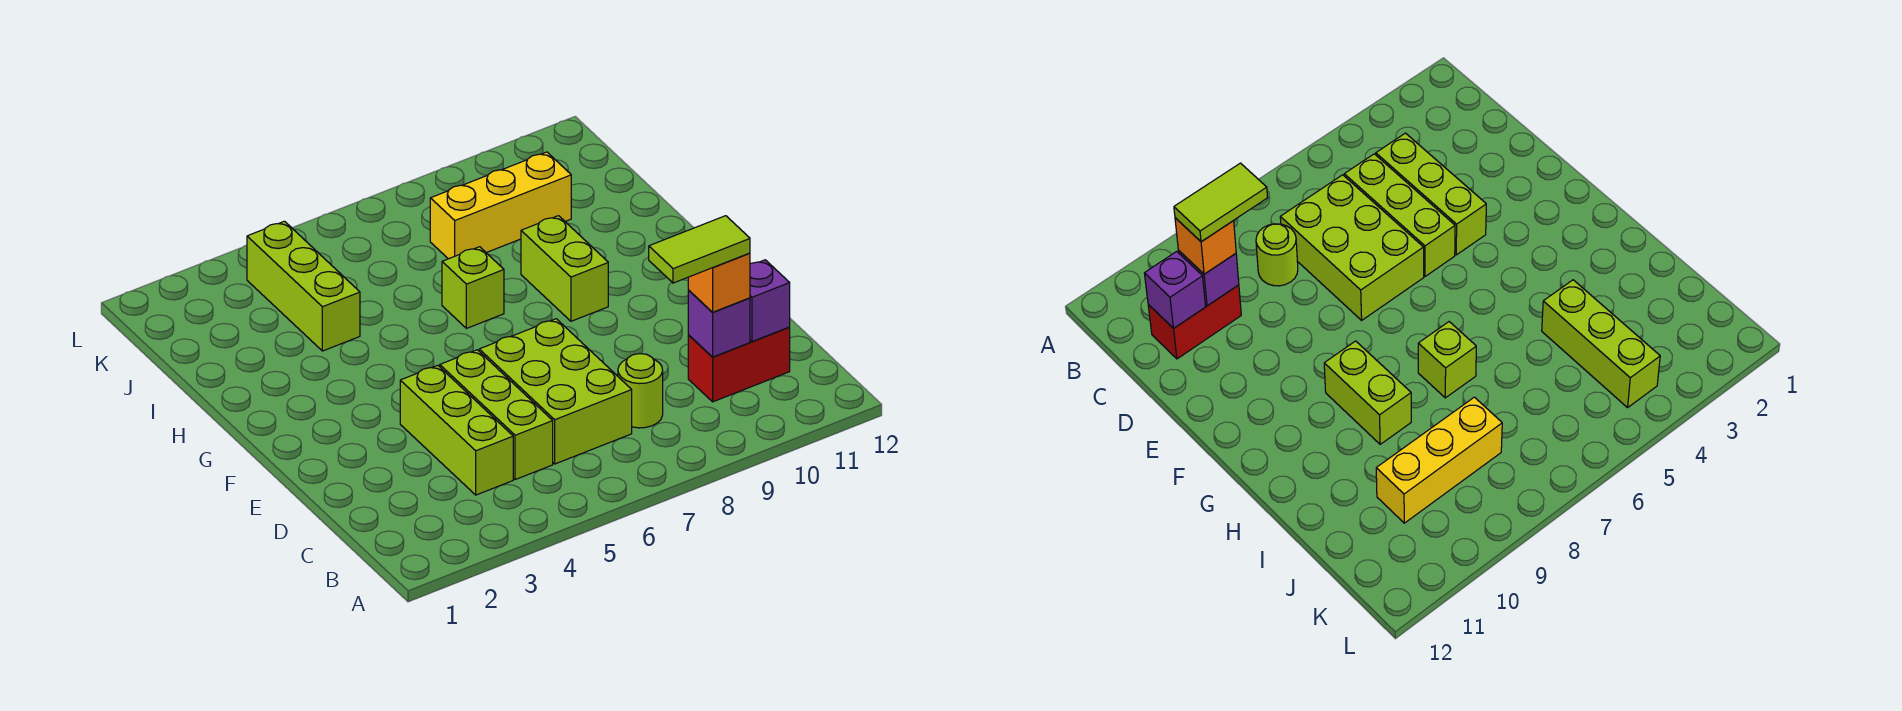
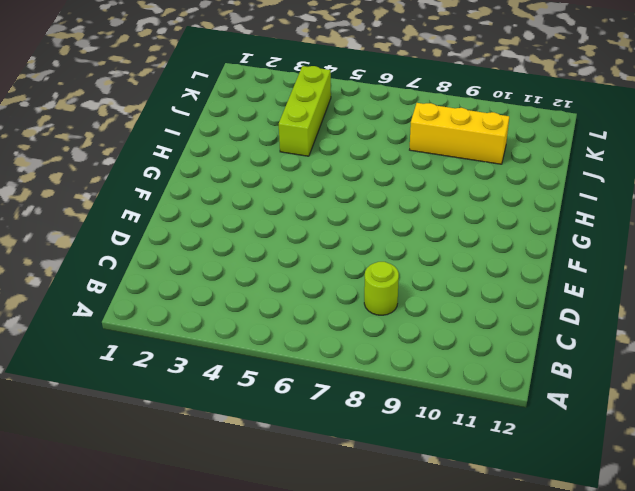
none -> lime 1x3 brick [400,365,513,495]
none -> lime 1x3 brick [440,350,553,480]
none -> lime 2x3 brick [479,319,632,464]

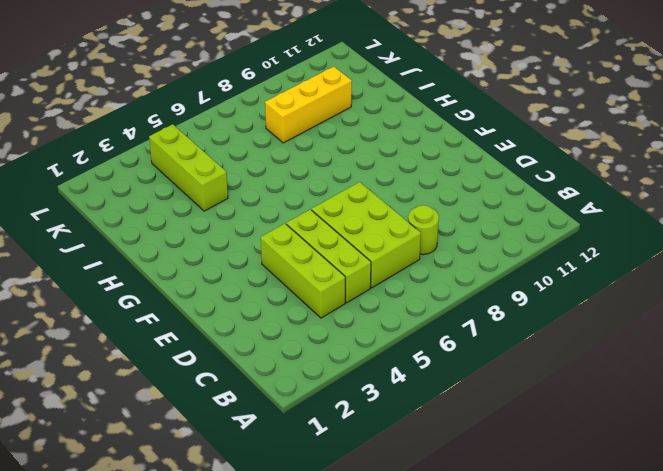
none -> red 1x2 brick [688,328,790,402]
none -> lime 1x2 brick [521,216,608,321]
none -> lime 1x1 brick [442,247,504,328]

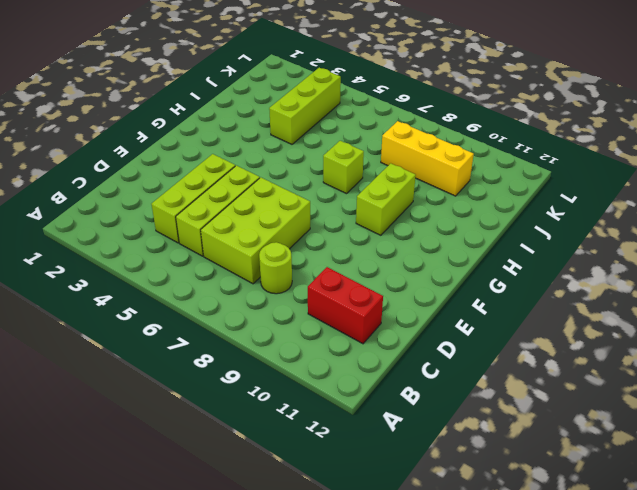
none -> purple 1x1 brick [688,290,750,357]
none -> purple 1x1 brick [750,260,790,342]
none -> orange 1x1 brick [688,253,750,312]

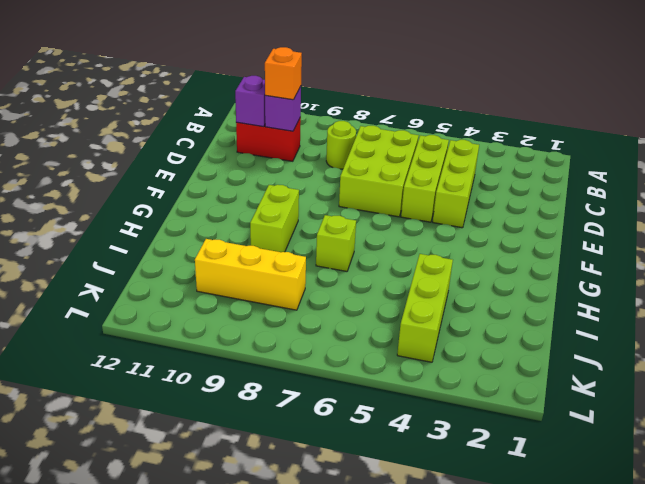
none -> lime 1x2 tile [649,216,750,283]

